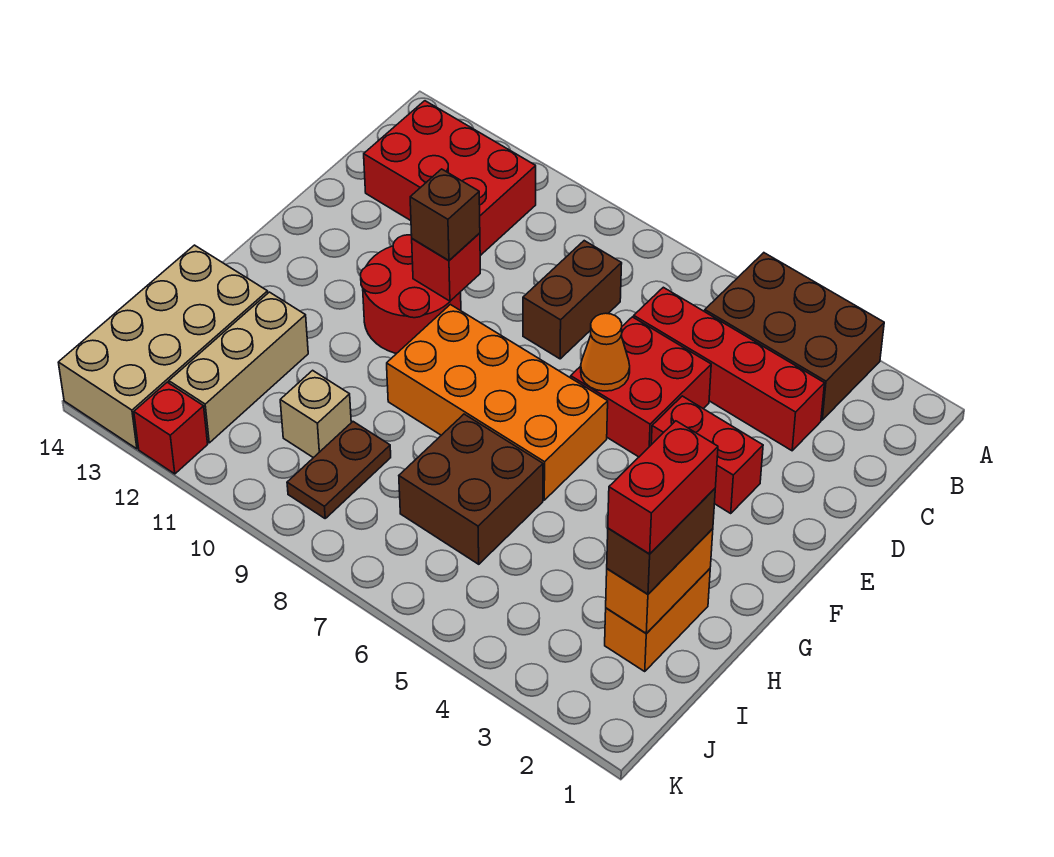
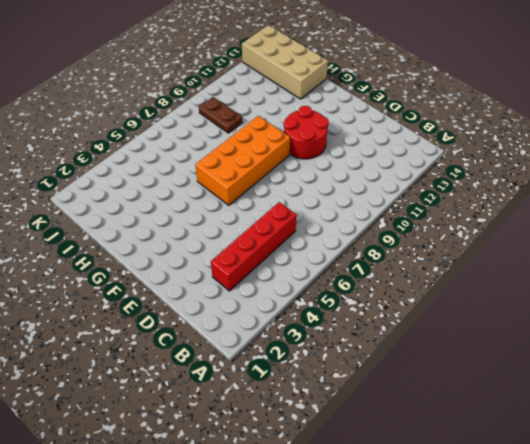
none -> brown 2x3 brick [705,253,884,420]
none -> red 2x3 brick [364,101,536,256]
none -> brown 1x2 brick [523,241,622,359]

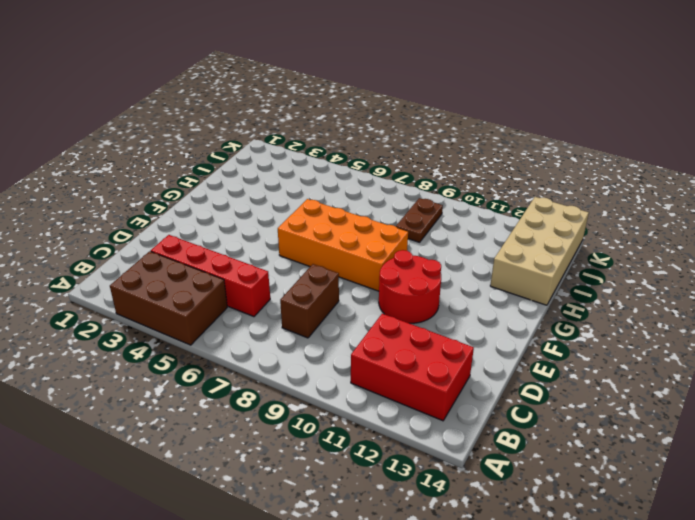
none -> red 2x2 brick [571,317,711,457]
none -> red 1x2 brick [651,396,763,513]
none -> orange 1x2 brick [605,569,710,671]

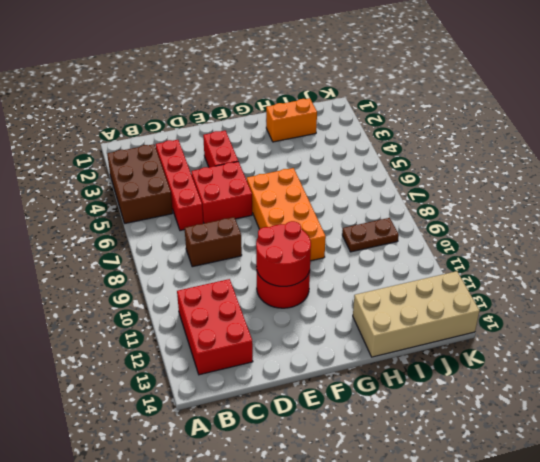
red 2x2 round brick [256,221,311,286] -> red 1x1 brick [412,233,480,301]
none -> brown 2x2 brick [399,414,543,564]
none -> tan 1x3 brick [169,292,308,443]
none -> tan 1x1 brick [280,370,351,458]

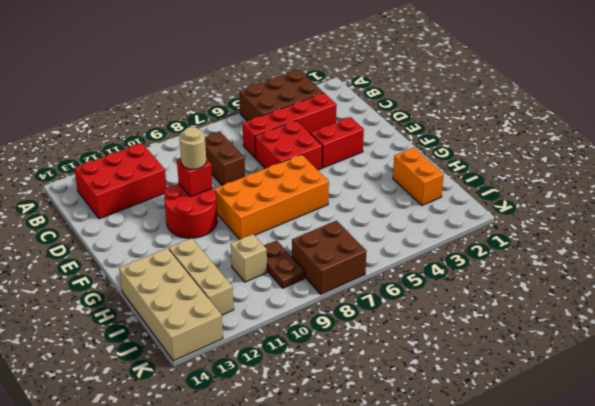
tan 1x1 round brick [179,127,206,169] -> brown 1x1 brick [410,169,480,260]
brown 2x2 brick [292,221,366,294] -> brown 2x2 brick moved to [399,414,543,564]
none -> red 1x1 brick [134,382,208,474]
none -> orange 1x1 cone [581,313,630,391]
none -> orange 1x2 brick [606,529,713,634]

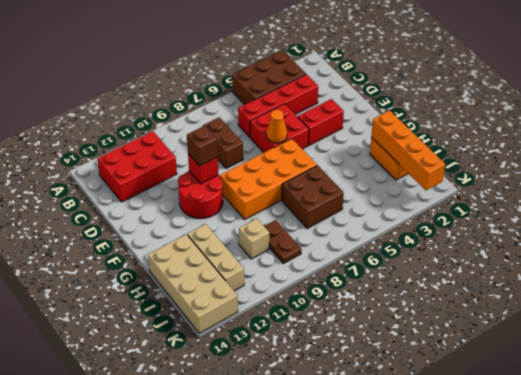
orange 1x4 brick [371,111,445,190] -> orange 1x2 brick [606,529,713,634]
none -> red 1x1 brick [134,382,208,474]
none -> brown 1x2 brick [607,489,715,594]
none -> red 1x2 brick [608,421,718,554]

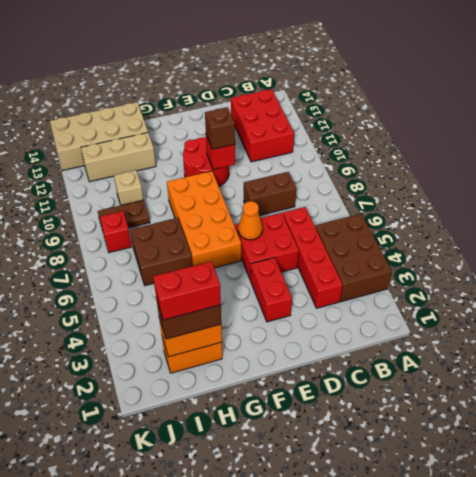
red 1x1 brick [100,211,132,253] -> red 1x1 brick moved to [134,382,208,474]

